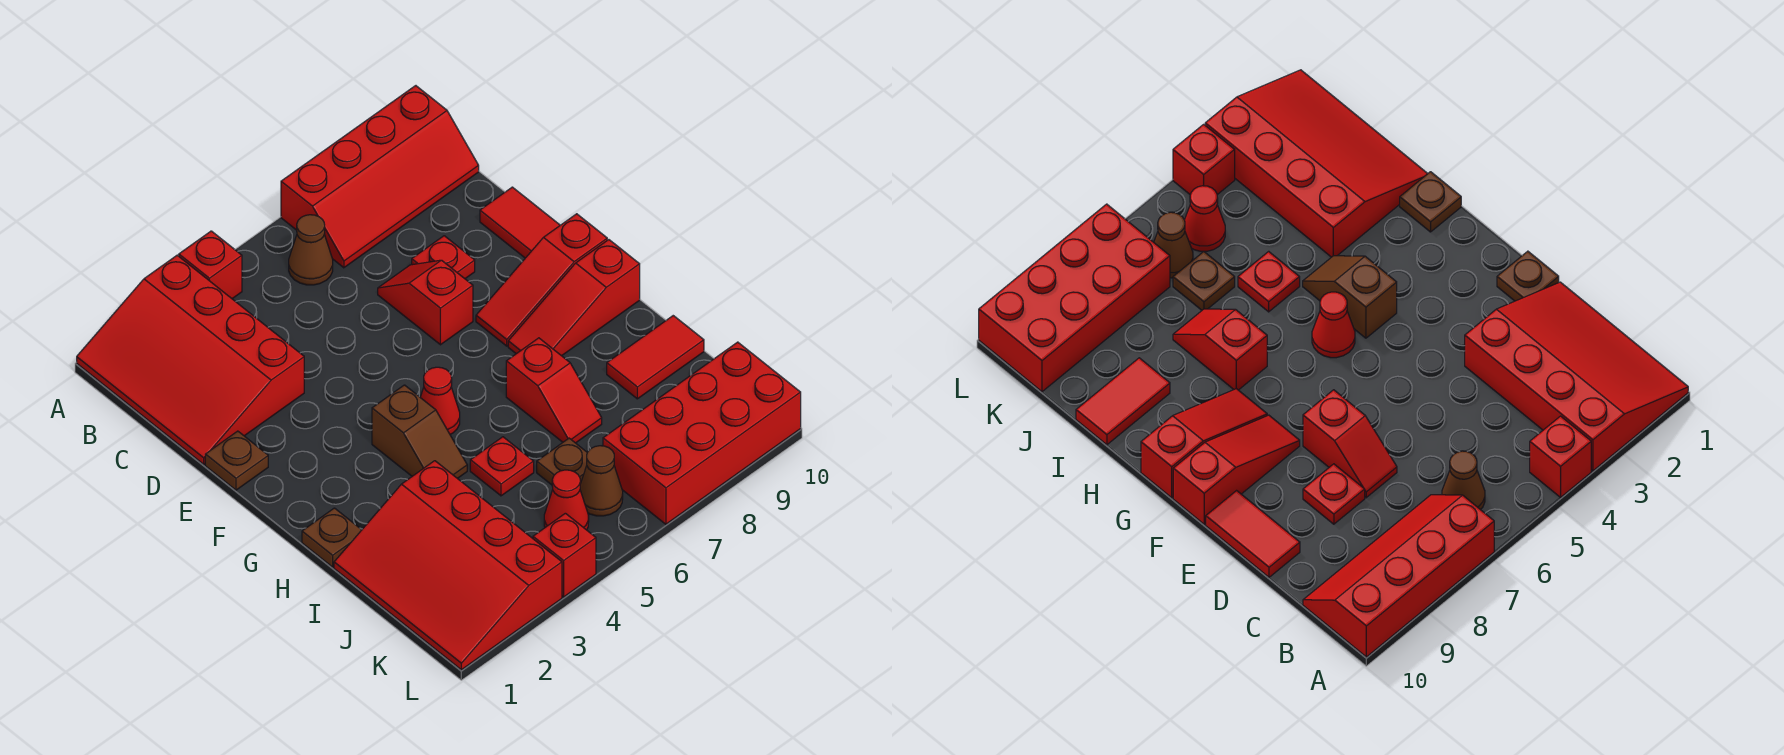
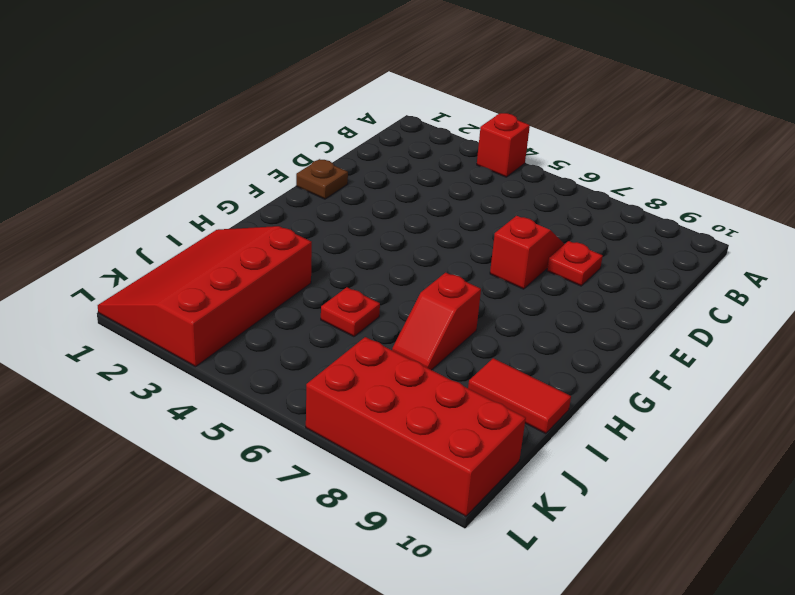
none -> red 3x4 slope [77,255,304,464]
none -> red 2x4 slope [281,86,479,268]
none -> brown 1x1 cone [289,215,333,285]

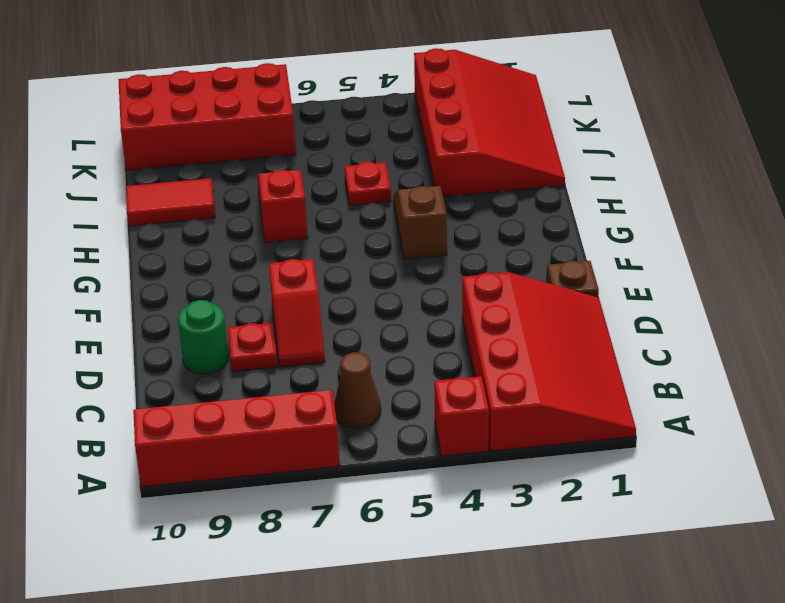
green 1x1 round brick [178,300,228,374] -> none
none -> red 1x2 tile [480,187,560,258]
none -> red 1x3 slope [476,214,607,346]
none -> red 1x1 cone [420,367,460,434]

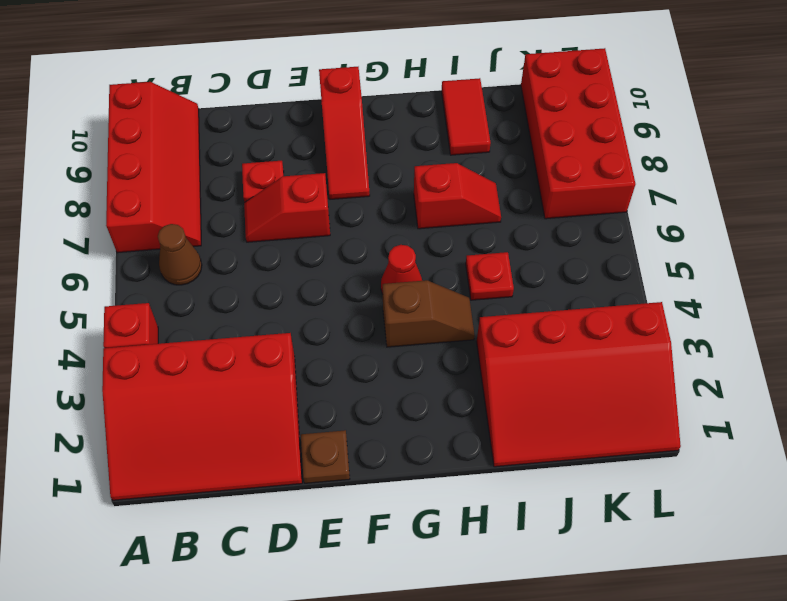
none -> red 1x2 tile [480,187,560,258]
none -> red 1x3 slope [508,240,640,356]
none -> brown 1x1 plate [302,508,361,567]

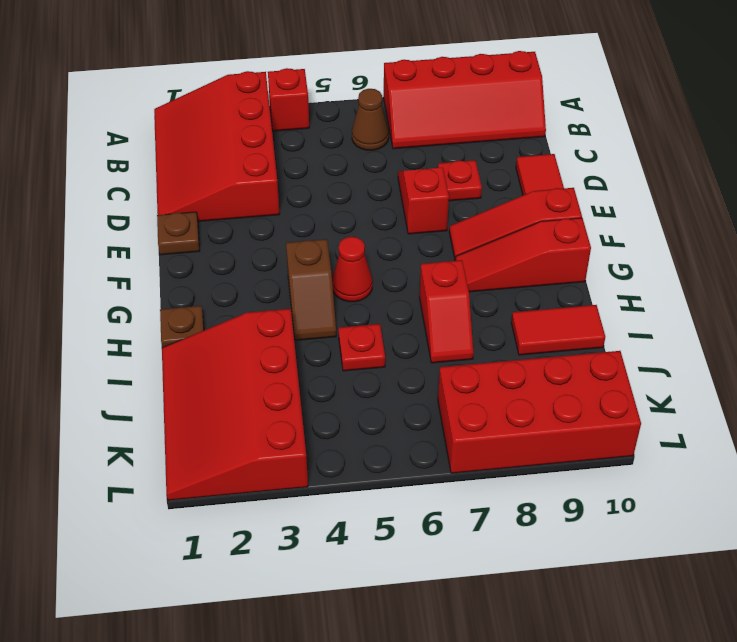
none -> brown 1x1 plate [537,438,587,485]
none -> red 1x1 cone [544,470,589,530]
none -> brown 1x1 cone [580,446,623,516]

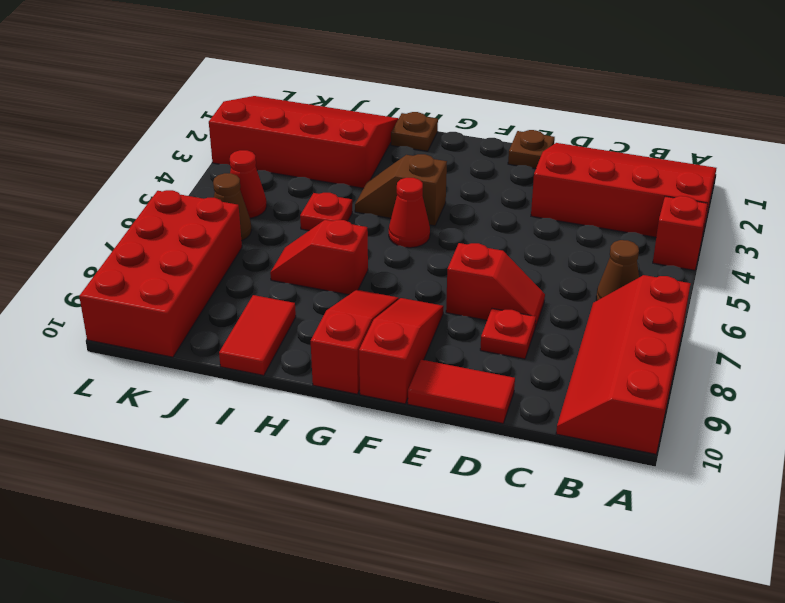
none -> brown 1x1 plate [537,438,587,485]
none -> red 1x1 brick [533,513,596,597]

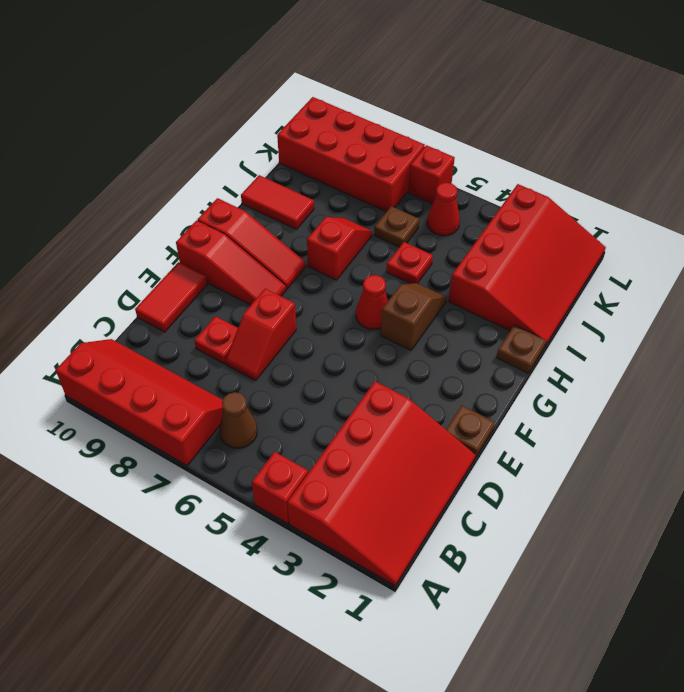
red 1x1 brick [408,145,455,204] -> red 1x1 brick moved to [533,513,596,597]
none -> brown 1x1 cone [580,446,623,516]

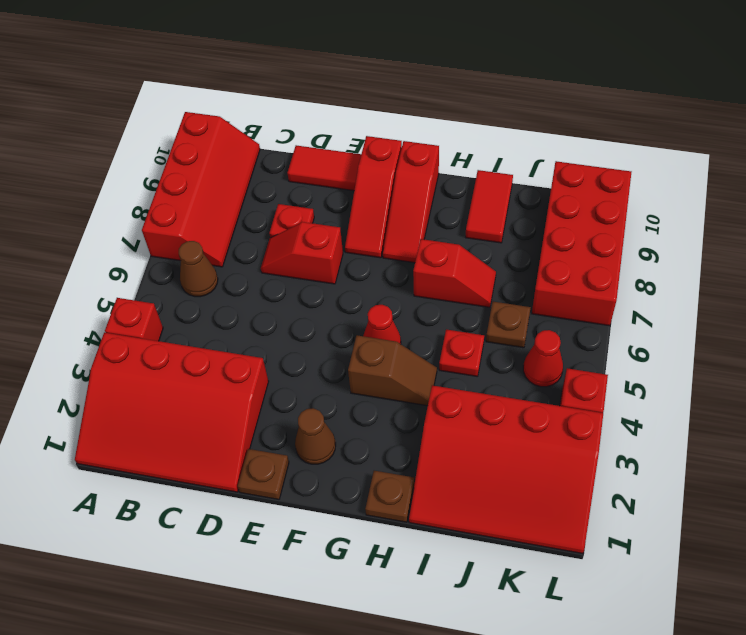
brown 1x1 cone [295,408,336,464] -> brown 1x1 cone moved to [580,446,623,516]

